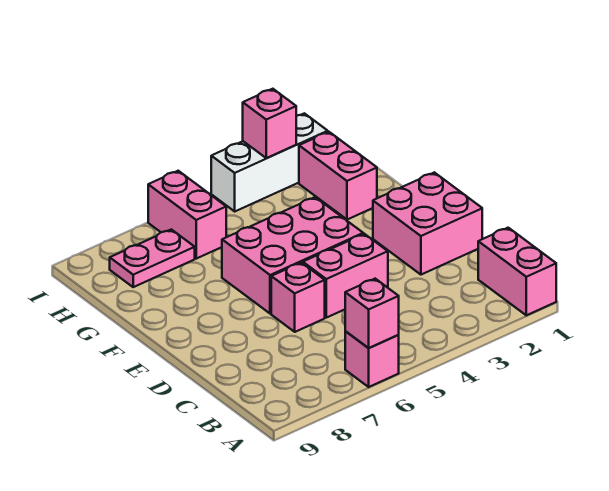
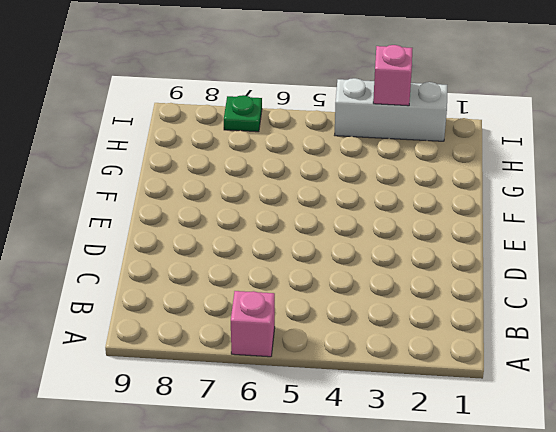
green 1x1 plate [224,95,262,132] -> none
none -> pink 1x2 brick [478,228,556,315]
none -> pink 2x2 brick [373,172,482,275]
none -> pink 1x2 brick [303,234,388,318]

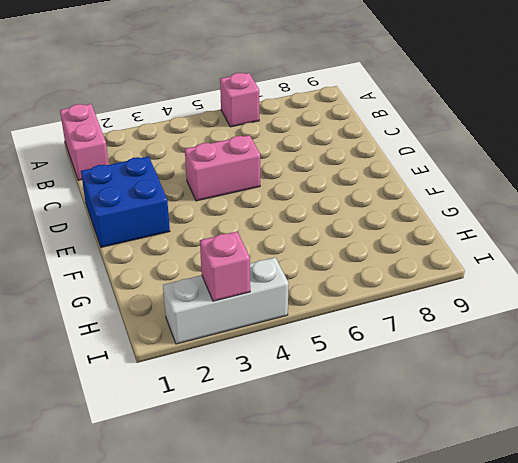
blue 2x2 brick [81,156,170,247] -> pink 2x2 brick [373,172,482,275]
none -> pink 1x1 brick [271,263,325,332]
none -> pink 2x3 brick [222,197,363,314]
none -> pink 1x2 brick [299,132,377,220]

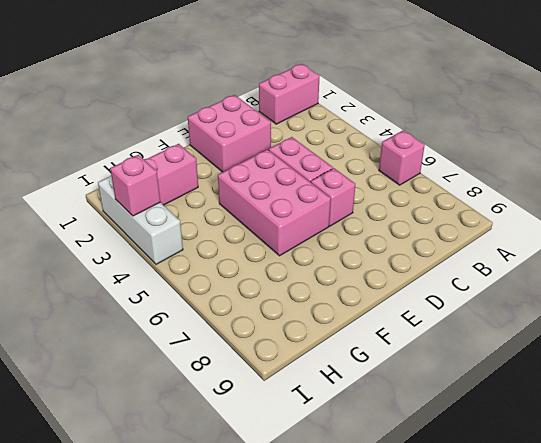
none -> pink 1x2 brick [148,171,226,259]
none -> pink 1x2 plate [110,229,195,287]
none -> pink 1x1 brick [345,279,399,348]

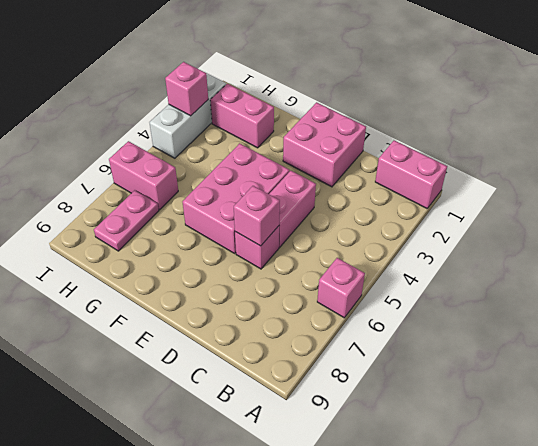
pink 1x1 brick [234,186,280,246] -> pink 1x1 brick moved to [345,279,399,348]

